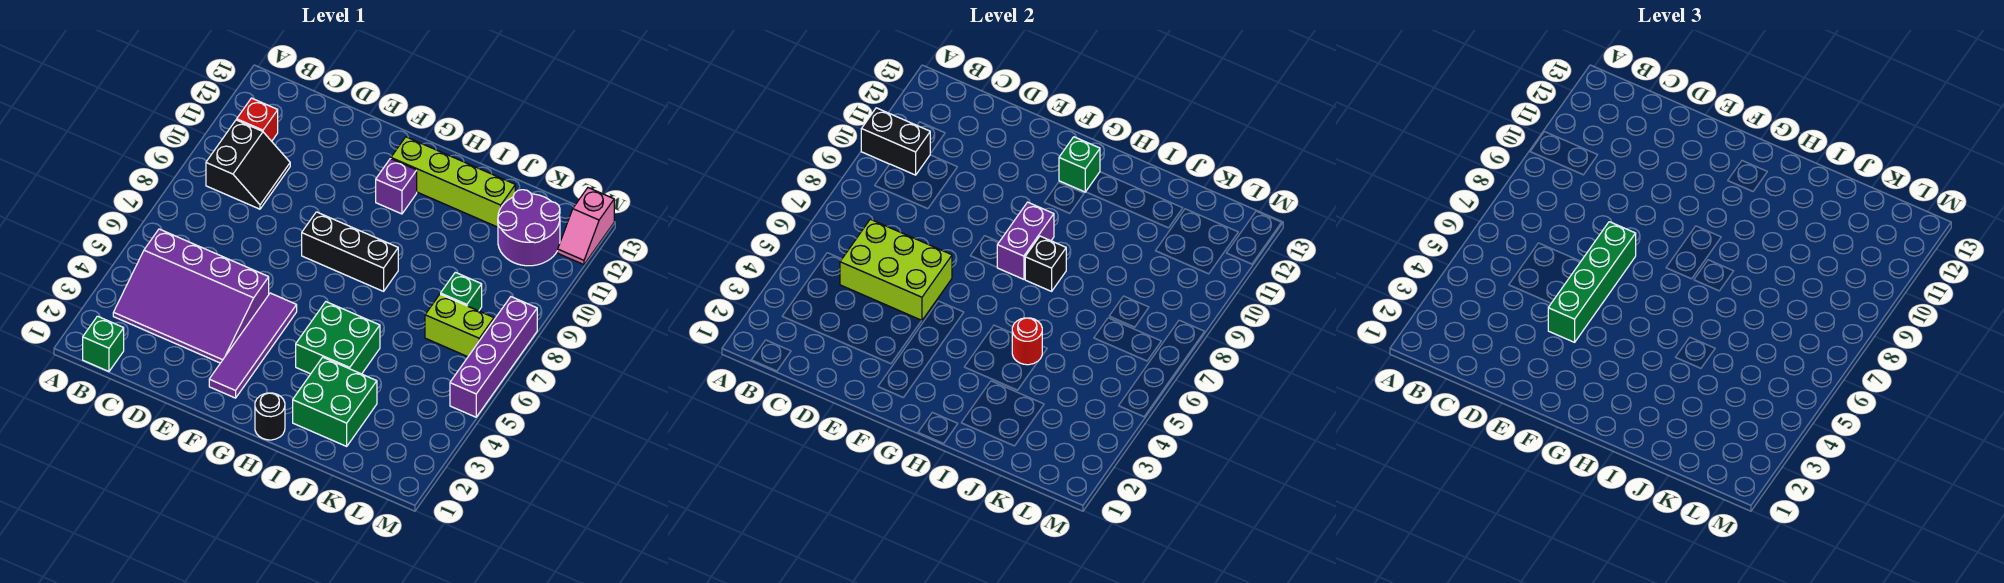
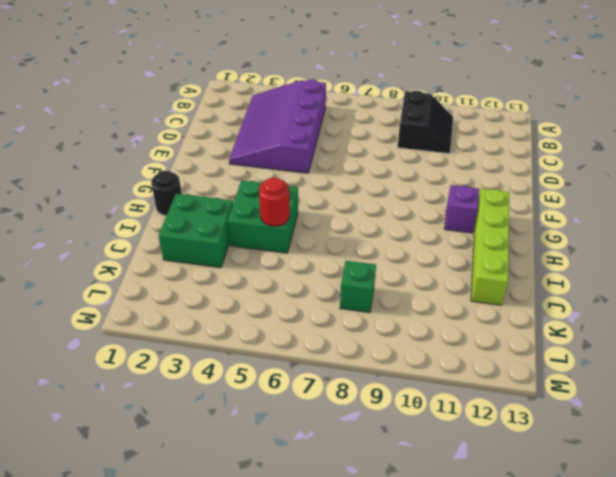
black 2x2 slope [398,91,453,153] -> black 2x2 slope turned to [206,120,290,209]
none -> green 1x1 brick [83,316,124,371]
none -> red 1x1 brick [237,98,278,141]
none -> purple 1x4 tile [209,293,297,398]

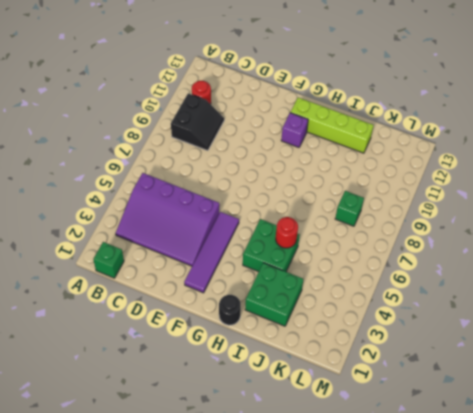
red 1x1 round brick [192,81,211,104] -> red 1x1 brick [237,98,278,141]
none -> black 1x3 brick [302,212,398,291]
none -> lime 1x2 brick [425,294,494,357]
none -> purple 2x2 round brick [498,190,560,266]

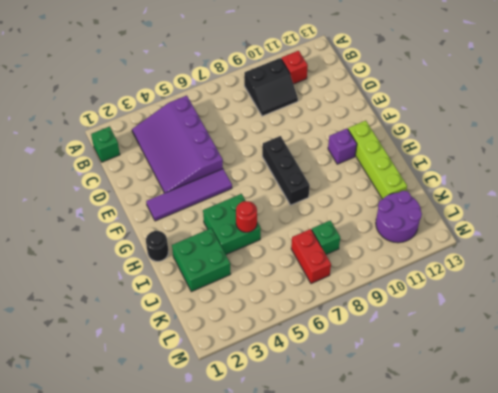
red 1x2 brick [291,229,331,284] -> lime 1x2 brick [425,294,494,357]
none -> purple 1x4 brick [450,297,537,417]
none -> pink 1x2 slope [558,188,614,265]
none -> black 1x2 brick [861,108,930,175]

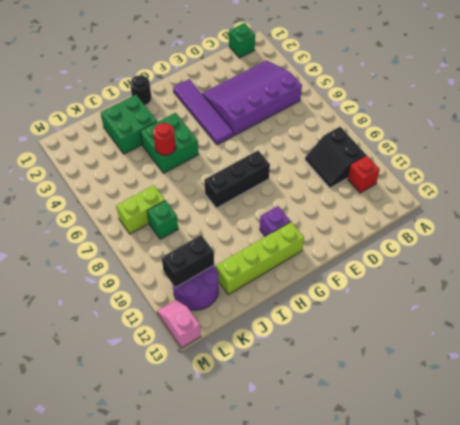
black 1x2 brick [162,235,214,288] -> black 1x2 brick moved to [861,108,930,175]
none -> purple 1x4 brick [450,297,537,417]
none -> lime 2x3 brick [840,219,952,321]
none -> purple 1x2 brick [997,202,1054,279]

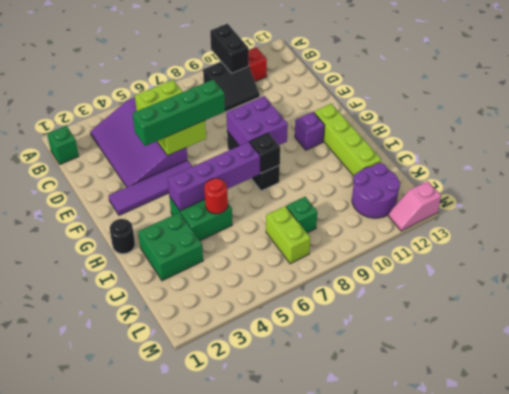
purple 2x2 brick [227,96,288,146] -> purple 1x2 brick [997,202,1054,279]
purple 1x4 brick [168,142,260,211] -> purple 1x4 brick moved to [450,297,537,417]
none -> green 1x1 brick [1059,137,1100,192]

